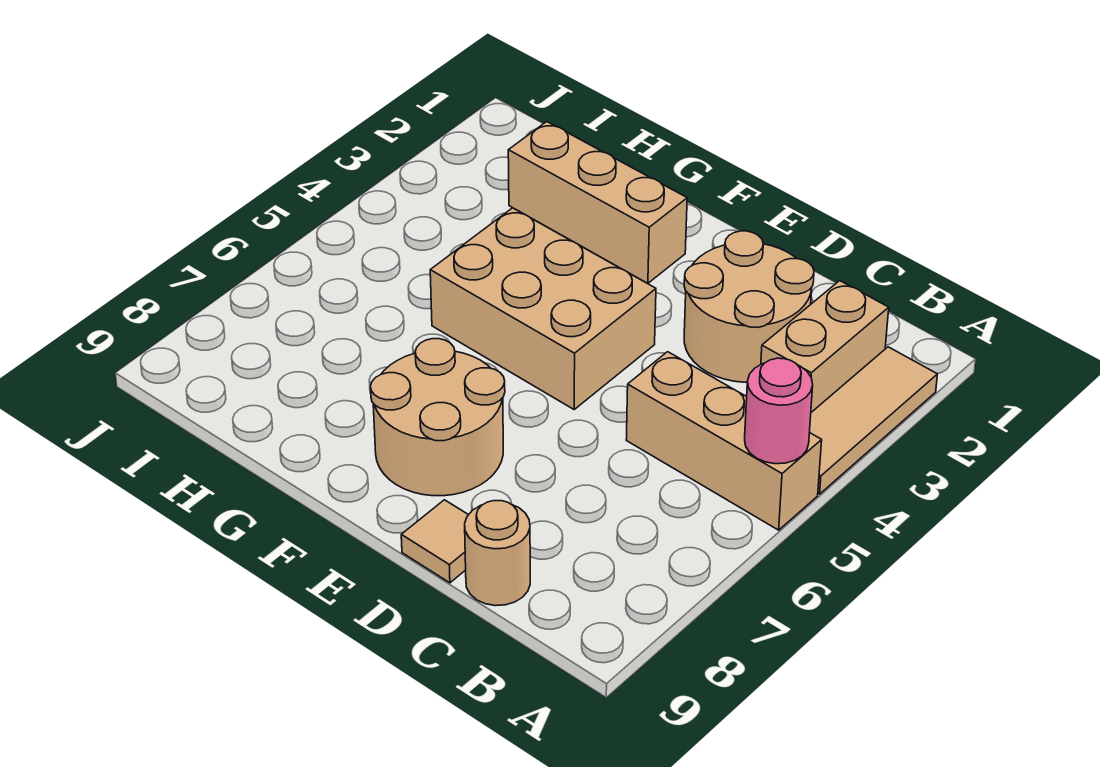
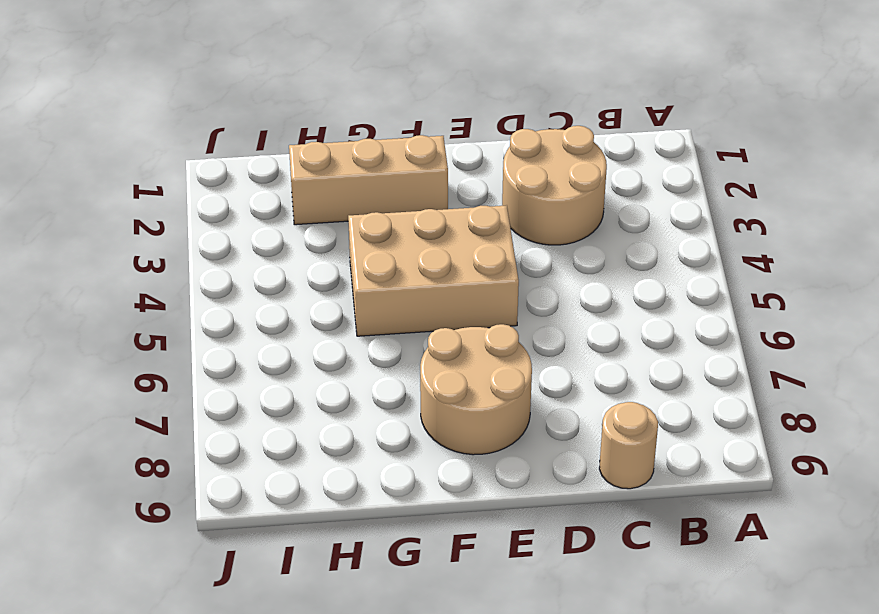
none -> tan 1x3 tile [809,347,937,494]
none -> tan 1x3 brick [626,352,822,530]

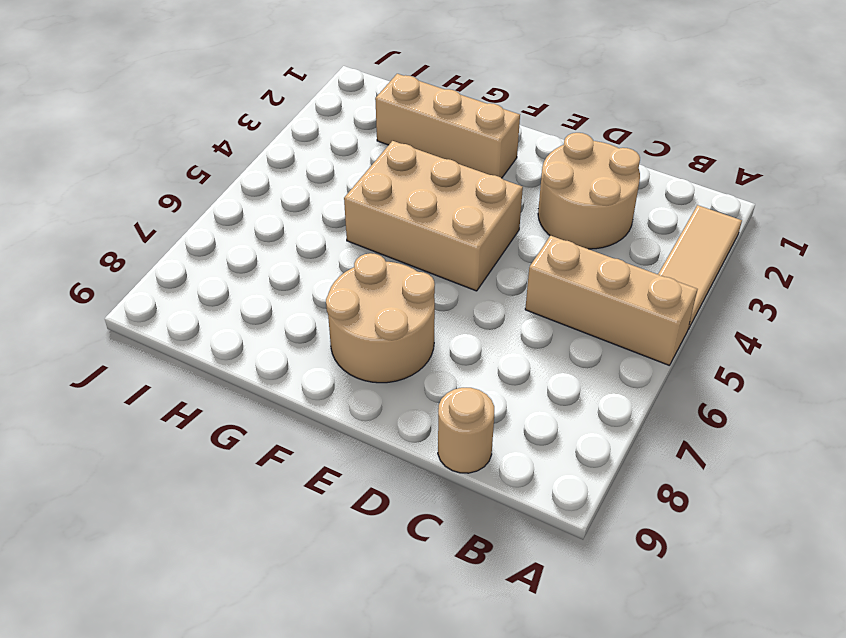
none -> tan 1x2 brick [761,281,889,412]
none -> tan 1x1 tile [401,500,468,583]

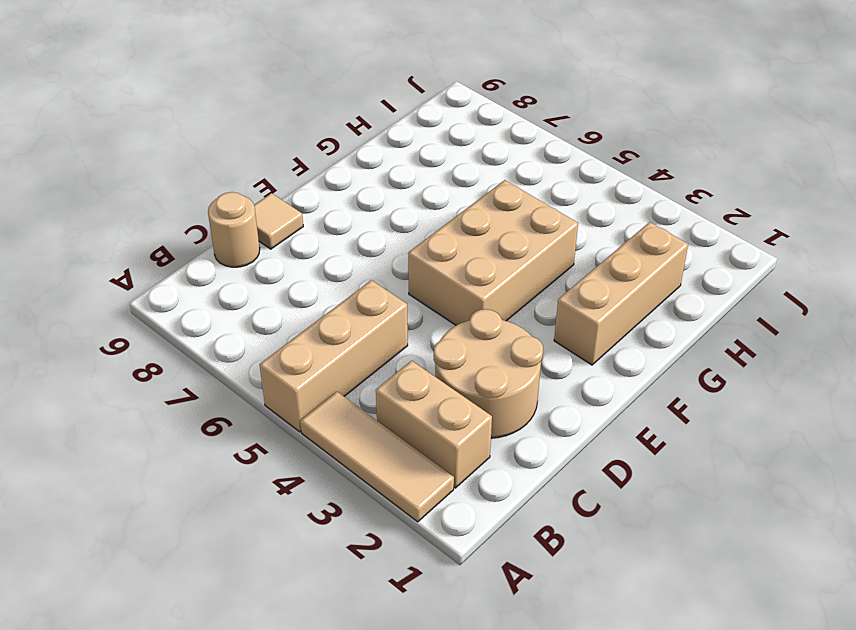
none -> tan 2x2 round brick [371,339,505,496]
none -> pink 1x1 round brick [745,358,813,464]

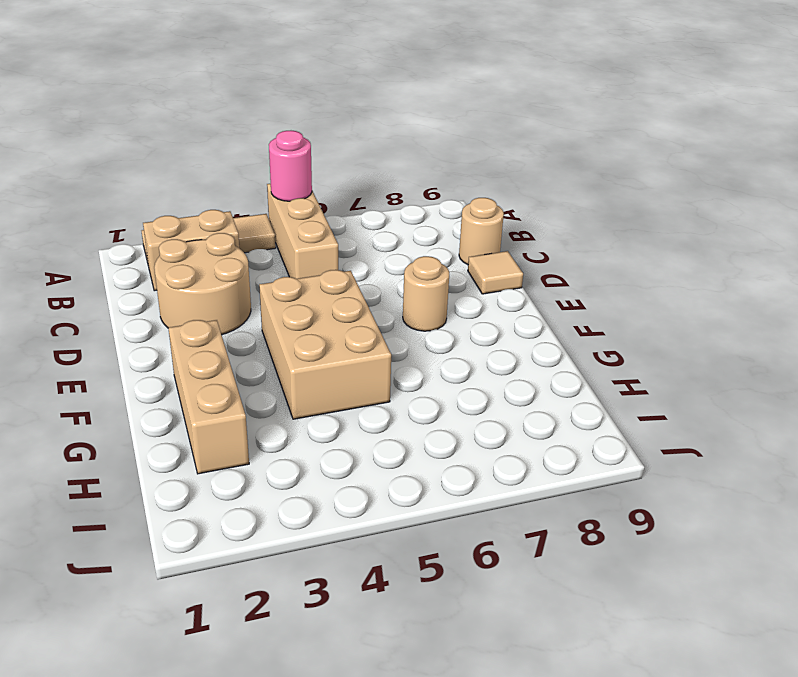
tan 1x1 round brick [403,256,449,331] -> tan 2x2 round brick [371,339,505,496]

